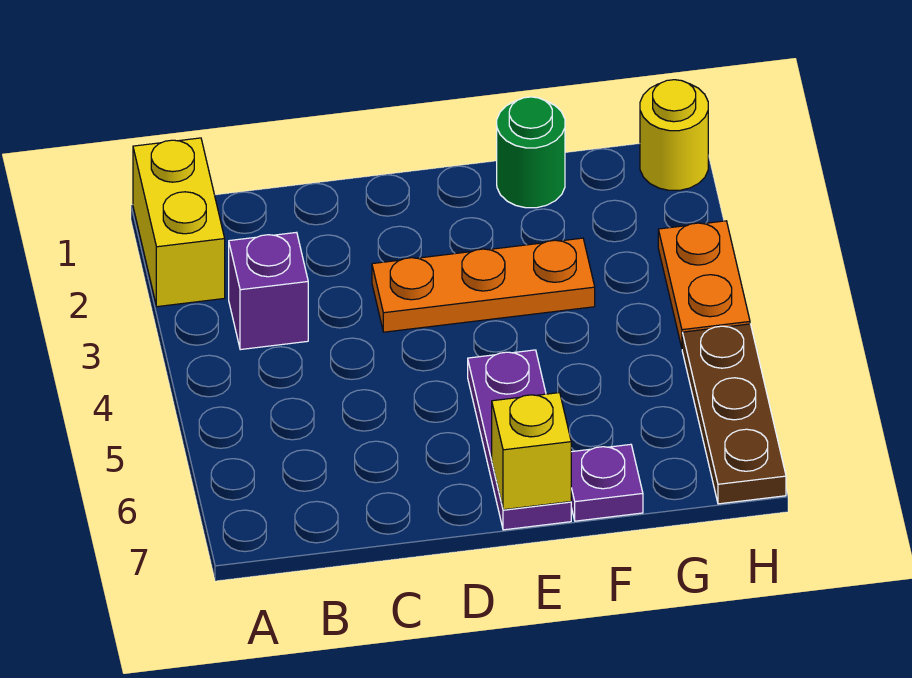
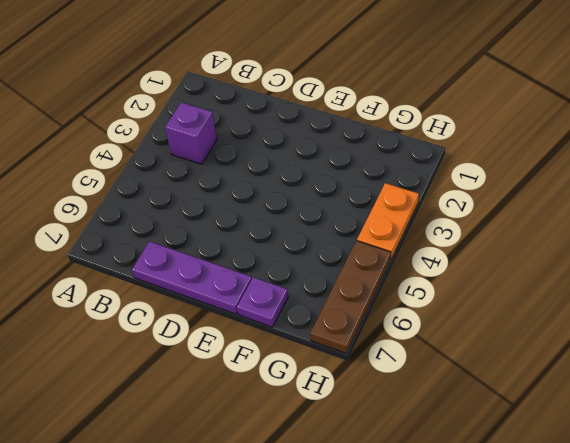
purple 1x3 plate [132,242,252,314] -> purple 1x3 plate turned to [468,350,571,530]
none -> yellow 1x2 brick [133,138,225,307]
none -> orange 1x3 plate [372,238,595,332]

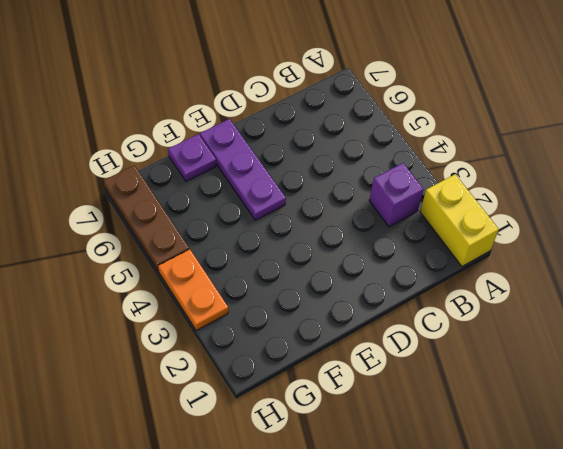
none -> orange 1x3 plate [372,238,595,332]
none -> green 1x1 round brick [497,97,565,208]

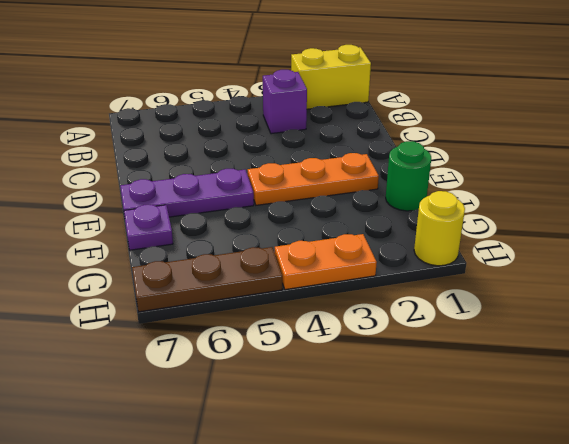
orange 1x3 plate [248,153,379,205] -> orange 1x3 plate turned to [372,238,595,332]
none -> yellow 1x1 brick [492,393,571,510]

